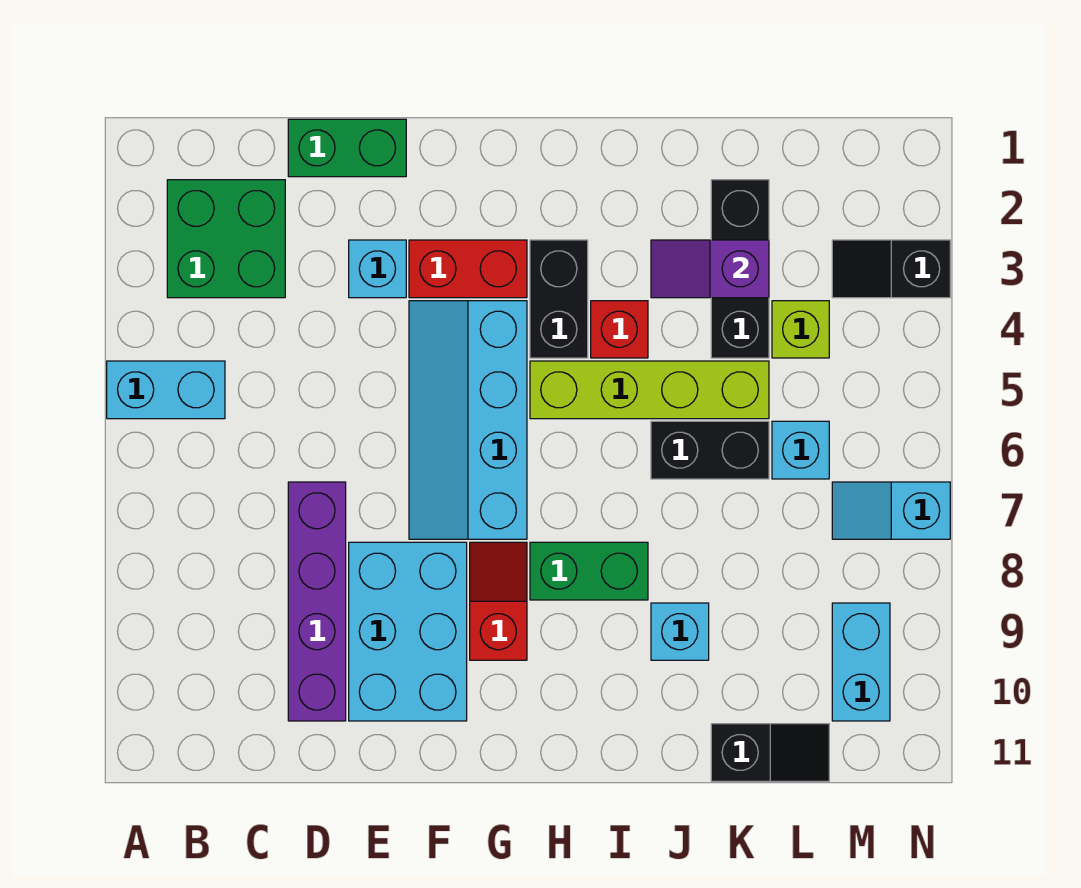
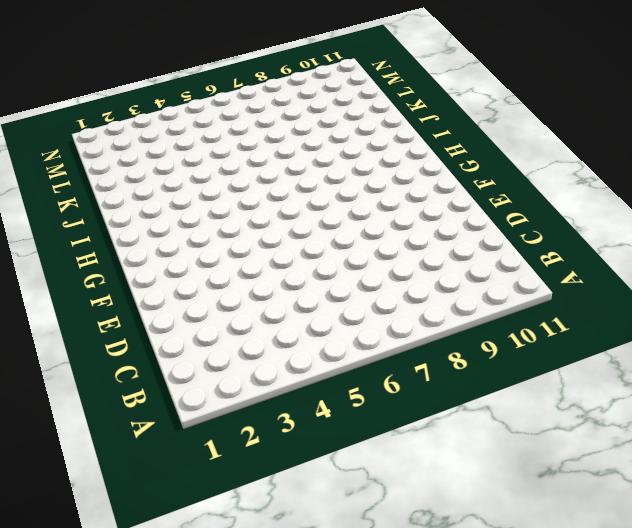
none -> cyan 1x2 brick [107,361,225,419]
none -> green 2x2 brick [167,180,285,298]
none -> green 1x2 brick [288,119,406,177]

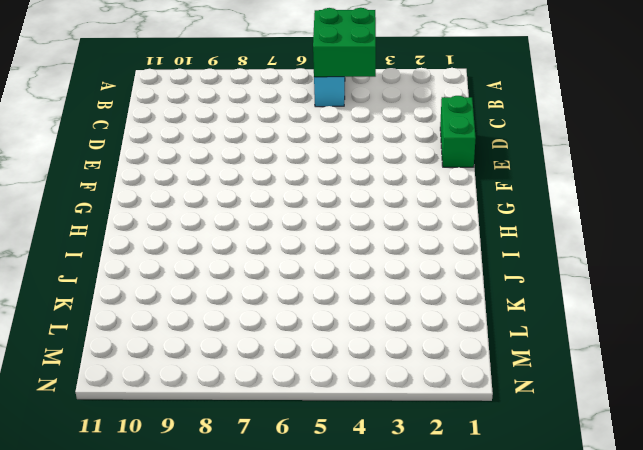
green 2x2 brick [313,8,376,77] -> green 2x2 brick moved to [167,180,285,298]
none -> purple 1x4 brick [288,482,346,721]
none -> cyan 1x1 brick [349,240,406,298]
none -> cyan 2x3 brick [349,542,467,721]

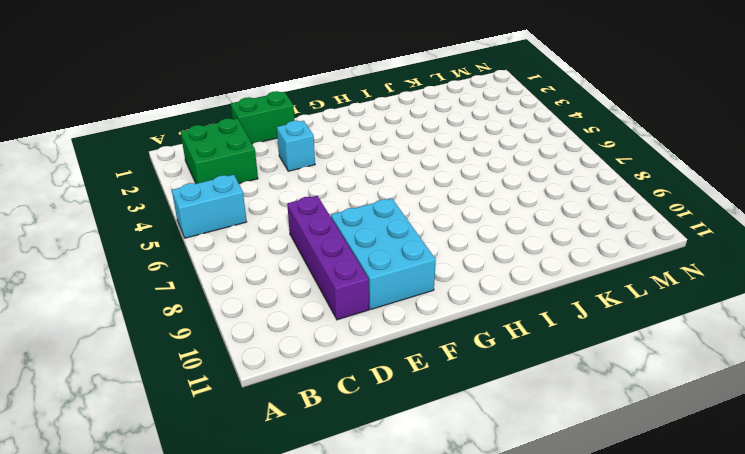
none -> red 1x2 brick [409,240,527,298]
none -> cyan 2x4 slope [409,301,527,539]
none -> red 1x2 slope [470,542,527,660]

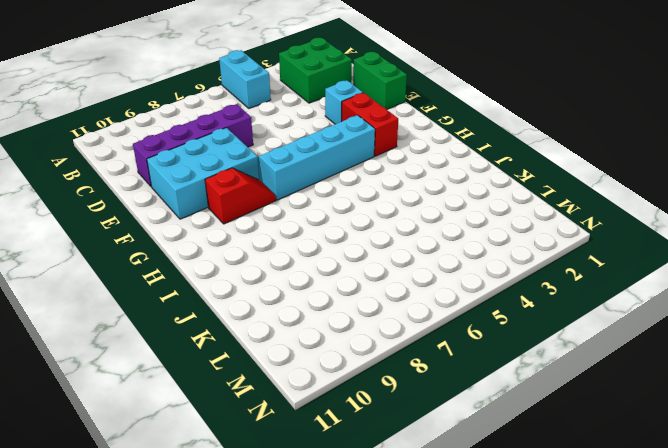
none -> black 1x2 brick [530,240,588,358]
none -> lime 1x4 brick [530,361,769,419]
none -> green 1x2 brick [530,542,648,600]

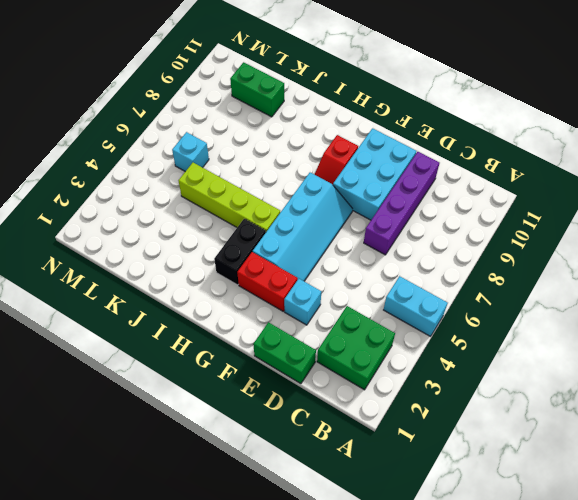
green 1x2 brick [230,62,284,117] -> green 1x2 brick moved to [530,542,648,600]
none -> red 1x1 brick [591,301,648,358]
none -> black 1x2 brick [651,421,769,479]
none -> cyan 1x1 brick [651,603,709,660]

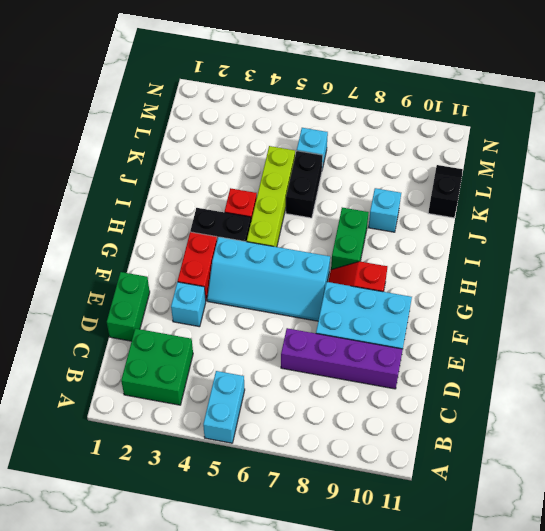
none -> black 1x3 brick [711,180,769,358]
none -> lime 1x1 brick [772,301,829,358]
none -> black 1x2 slope [832,240,950,298]

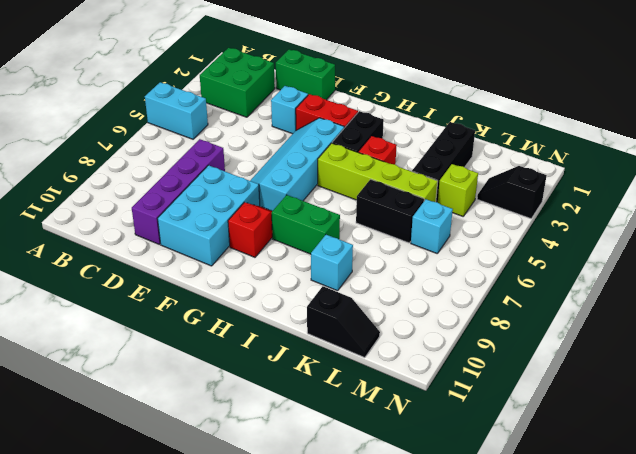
none -> cyan 1x2 slope [832,482,950,539]
none -> cyan 1x2 brick [832,603,890,721]
none -> purple 1x2 slope [651,240,769,298]

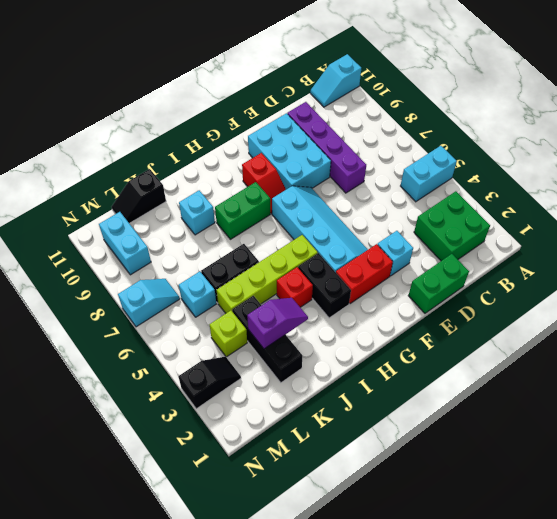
cyan 1x2 slope [310,54,361,107] -> none

